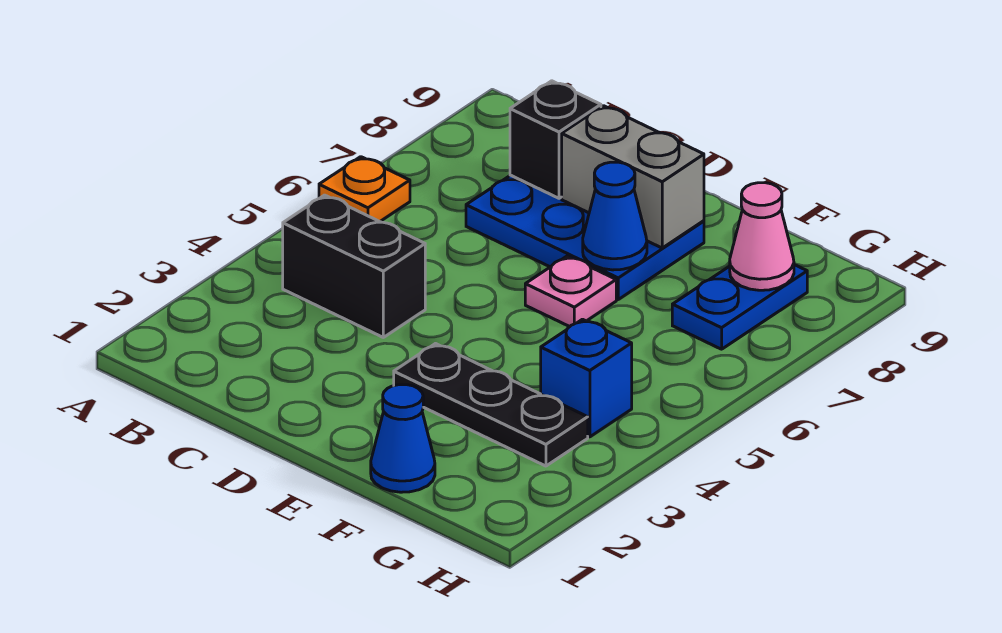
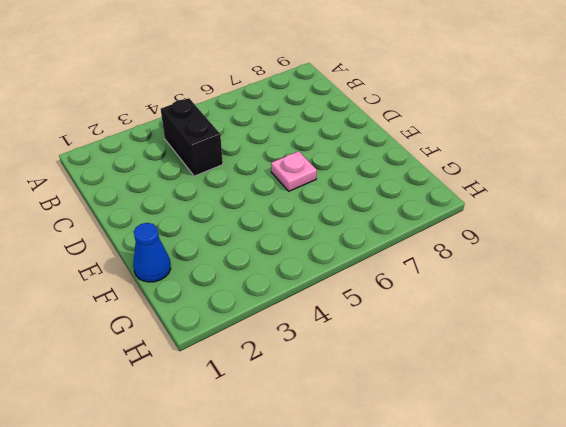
none -> orange 1x1 plate [319,157,410,222]
none -> blue 2x3 plate [466,175,704,299]
none -> black 1x3 plate [394,344,588,466]

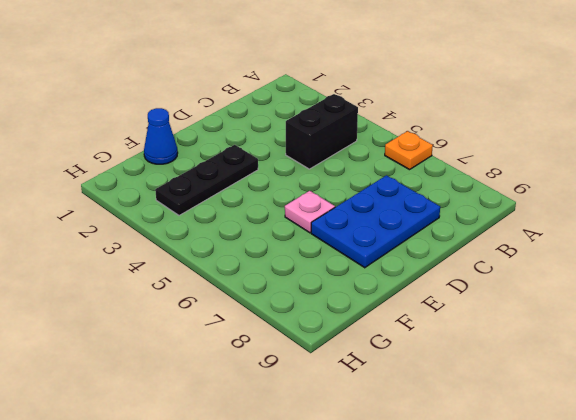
none -> blue 1x1 brick [541,319,632,437]
none -> blue 1x2 plate [672,265,807,349]
none -> black 1x1 brick [510,81,601,198]

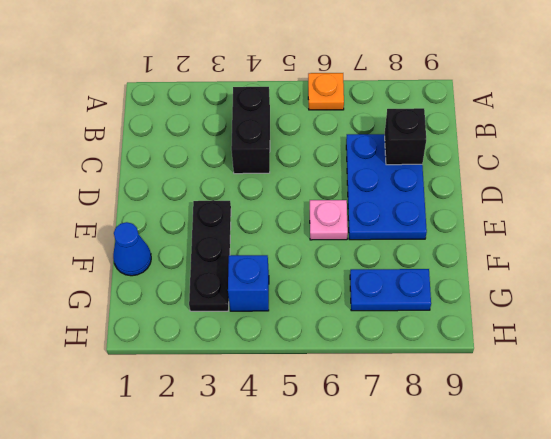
none -> grey 1x2 brick [562,106,704,248]
none -> blue 1x1 cone [583,162,647,270]
none -> pink 1x1 cone [730,183,794,290]

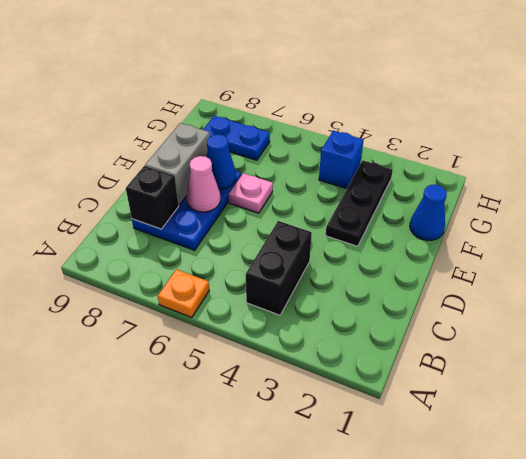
pink 1x1 cone [187,156,220,212] -> pink 1x1 cone moved to [730,183,794,290]

